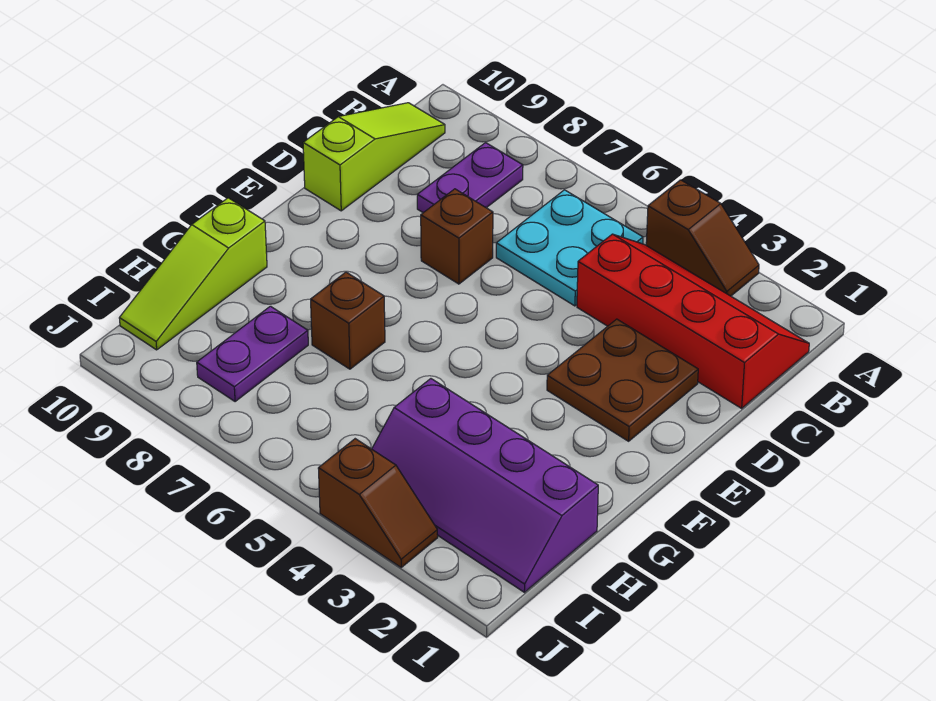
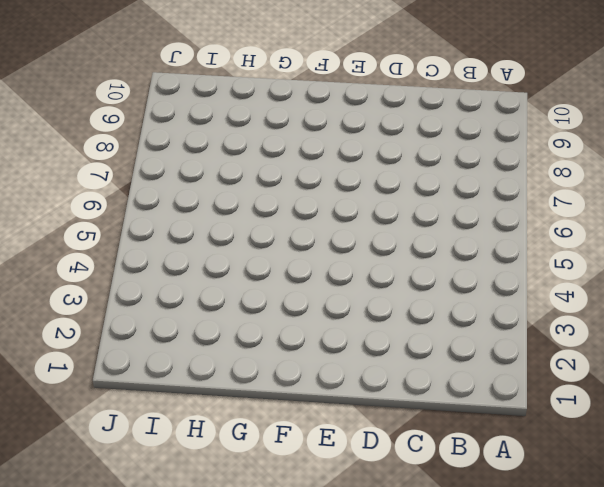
none -> brown 1x2 slope [646,180,759,296]
none -> red 2x4 slope [577,234,809,408]
none -> cyan 2x2 plate [496,190,643,306]

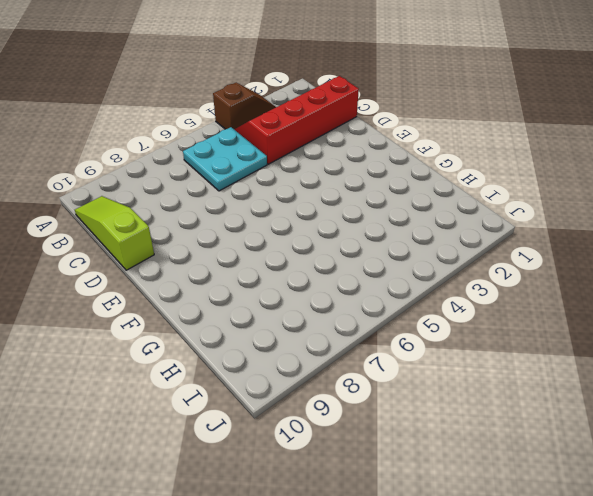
none -> purple 1x2 plate [417,143,523,213]
none -> brown 2x2 plate [547,319,698,441]
none -> brown 1x1 brick [421,189,493,284]

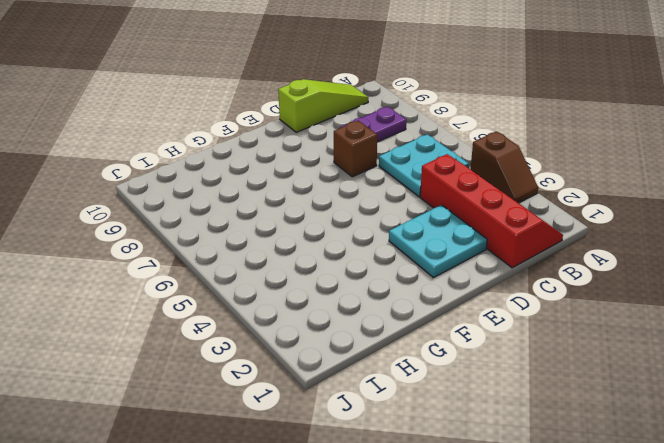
cyan 2x2 plate [389,205,487,278] -> brown 2x2 plate [547,319,698,441]
none -> brown 1x1 brick [311,272,385,369]
none -> lime 1x3 slope [119,198,267,350]
none -> purple 2x4 slope [372,379,598,592]

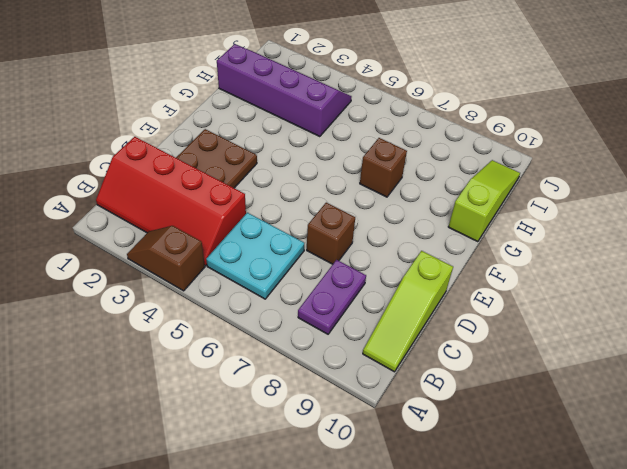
none -> purple 1x2 plate [197,306,308,402]
none -> brown 1x2 slope [318,439,438,567]

